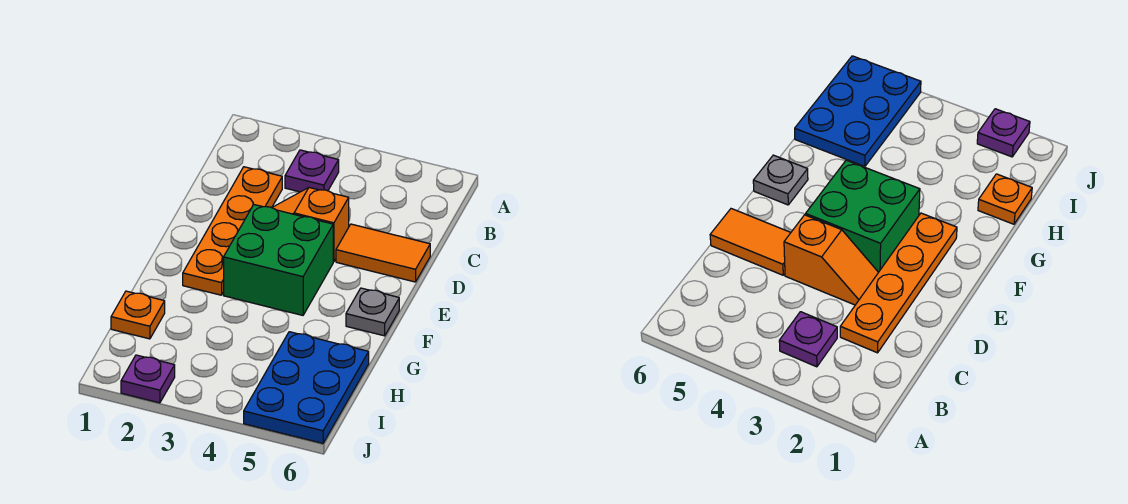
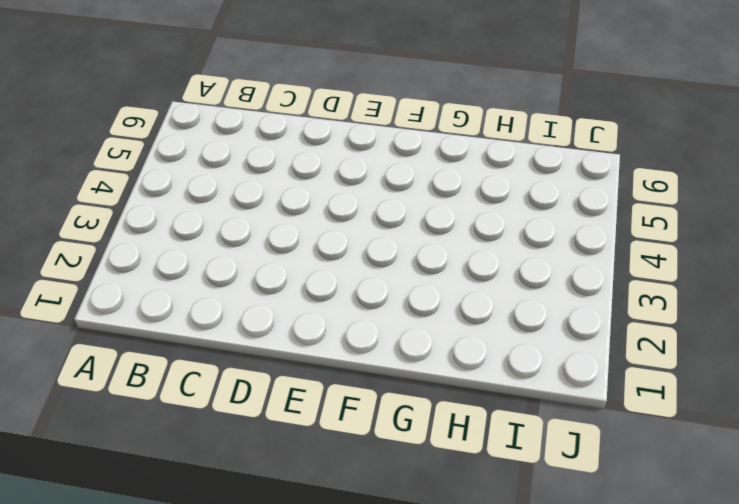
none -> purple 1x1 plate [285,150,339,192]
none -> orange 1x4 plate [183,167,282,295]

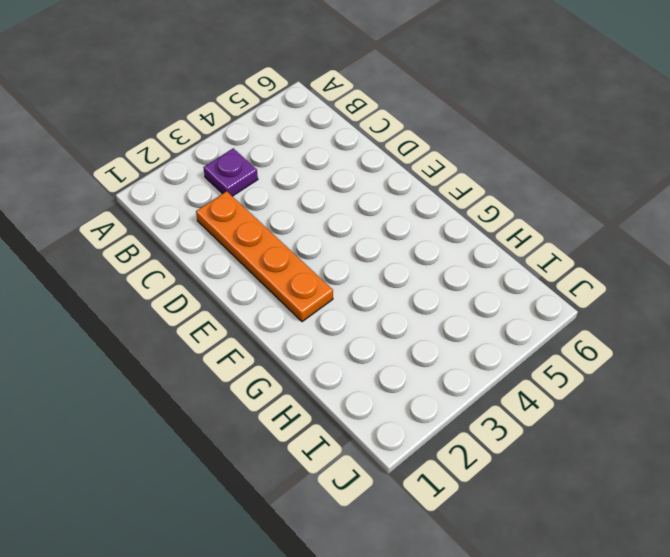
none -> orange 1x2 slope [272,188,349,262]
none -> orange 1x2 tile [336,224,430,282]

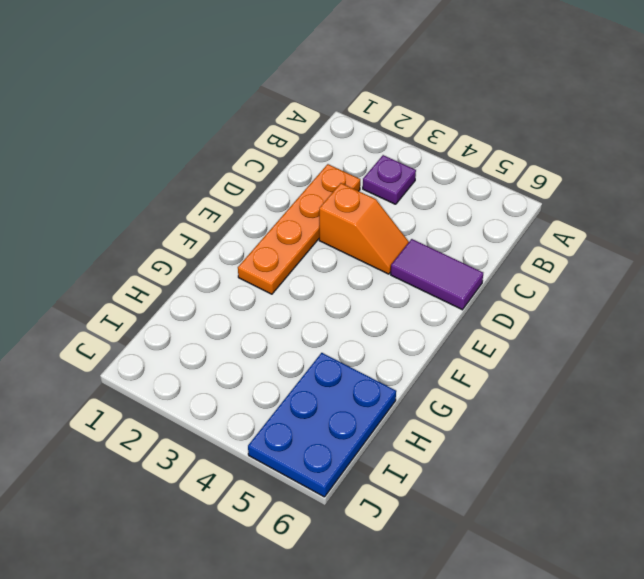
orange 1x2 slope [319,183,409,274] -> orange 1x2 slope turned to [272,188,349,262]
purple 1x2 tile [391,239,483,310] -> orange 1x2 tile [336,224,430,282]
none -> green 2x2 brick [224,205,333,315]
none -> grey 1x1 plate [346,288,399,336]

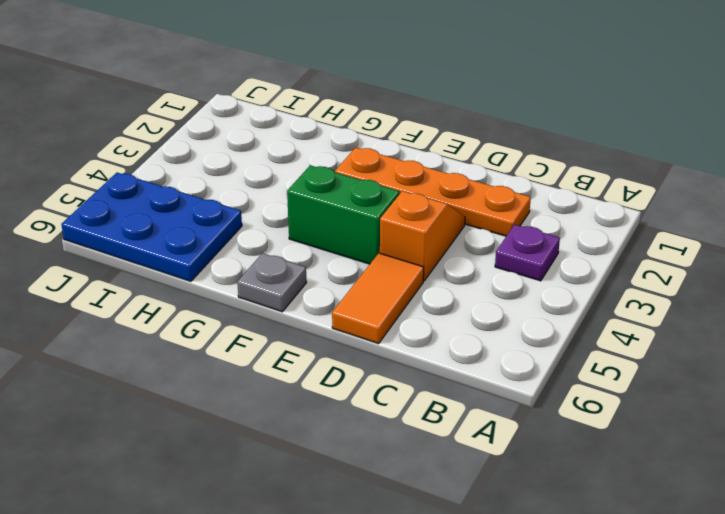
green 1x2 brick [287,165,399,264] -> green 2x2 brick [224,205,333,315]
none -> orange 1x1 plate [111,291,165,339]
none -> purple 1x1 plate [121,355,175,403]

